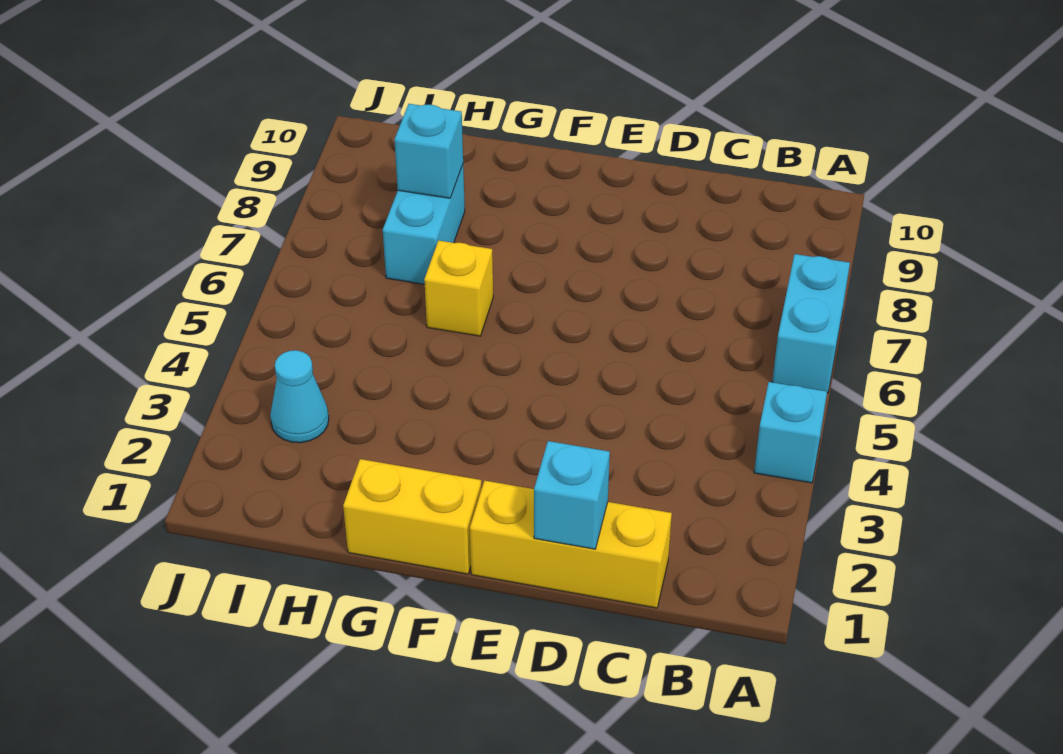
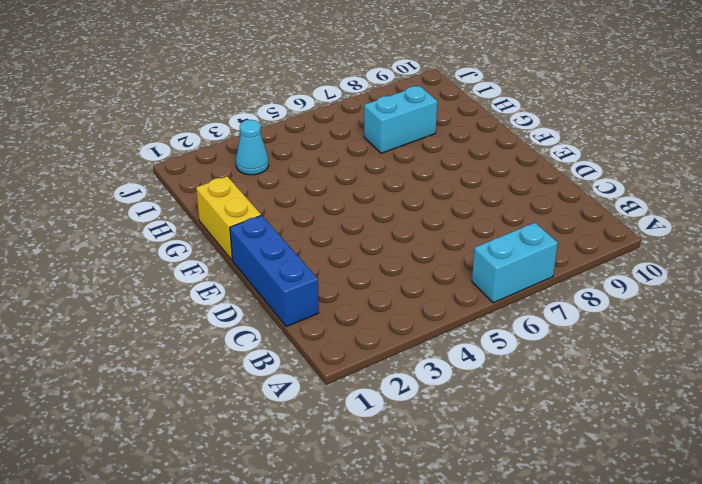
blue 1x3 brick [230,215,319,327] -> yellow 1x3 brick [470,481,672,608]
none -> cyan 1x1 brick [754,382,827,483]
none -> yellow 1x1 brick [424,241,493,336]

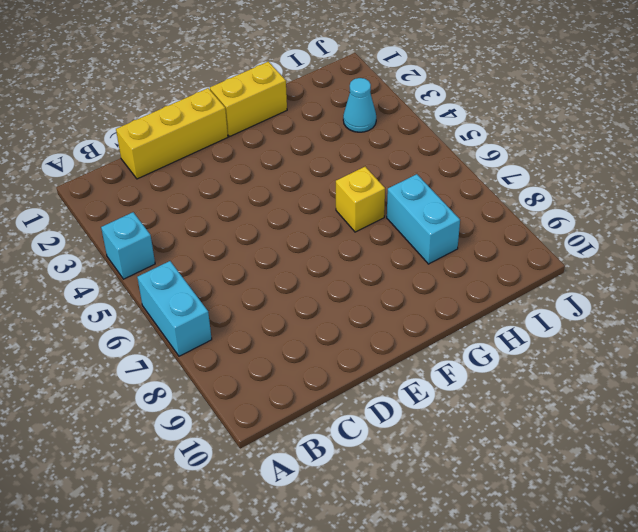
none -> cyan 1x1 brick [534,441,610,549]
none -> cyan 1x1 brick [394,104,463,198]

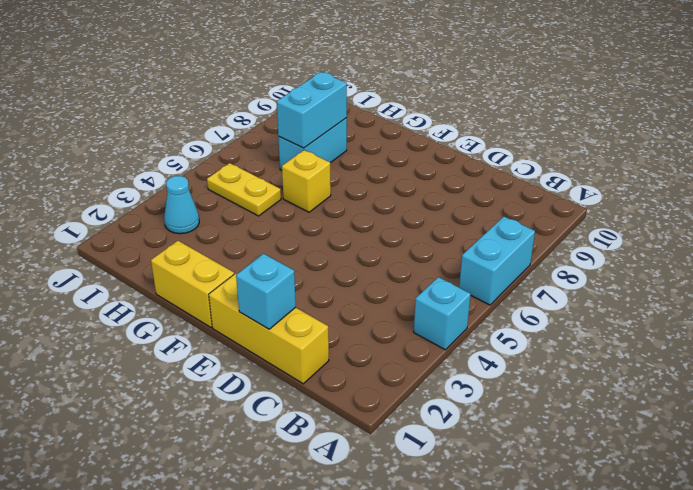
yellow 1x2 plate [207,163,281,216] -> none
cyan 1x2 brick [277,72,347,148] -> cyan 1x1 brick [394,104,463,198]

